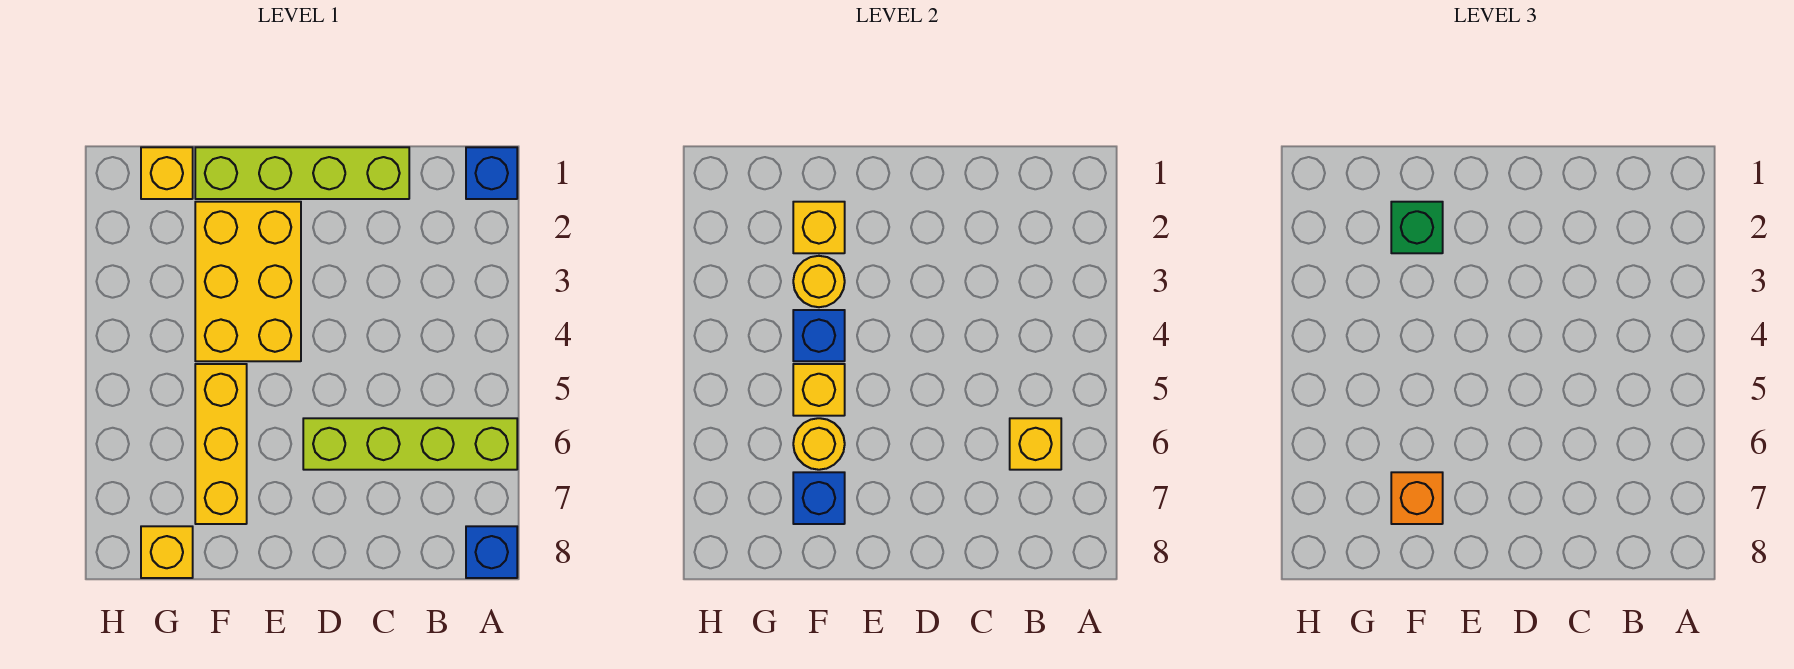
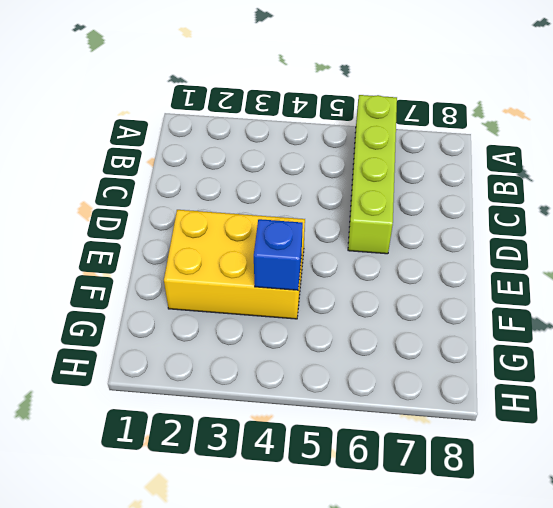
none -> blue 1x1 brick [466,147,517,199]
none -> blue 1x1 brick [466,526,517,578]
none -> lime 1x4 brick [195,147,409,199]

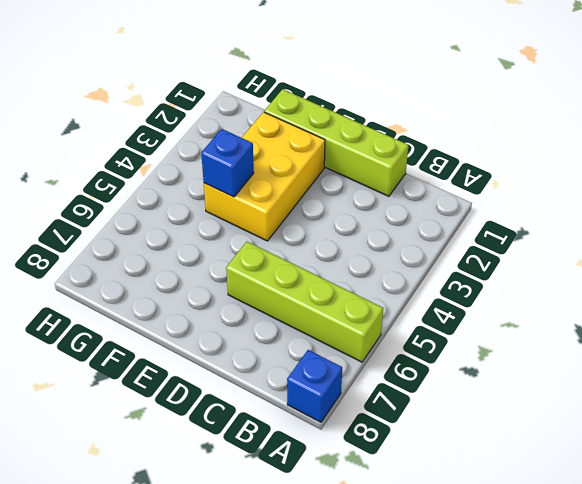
none -> blue 1x1 brick [466,147,517,199]
none -> yellow 1x3 brick [195,364,247,524]
none -> yellow 1x1 brick [141,147,193,199]

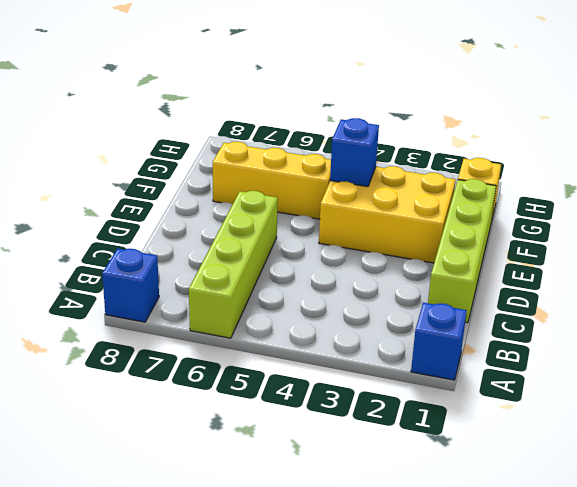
none -> yellow 1x1 brick [141,526,193,578]
none -> yellow 1x1 brick [1010,418,1061,470]
none -> yellow 1x1 brick [793,202,845,253]

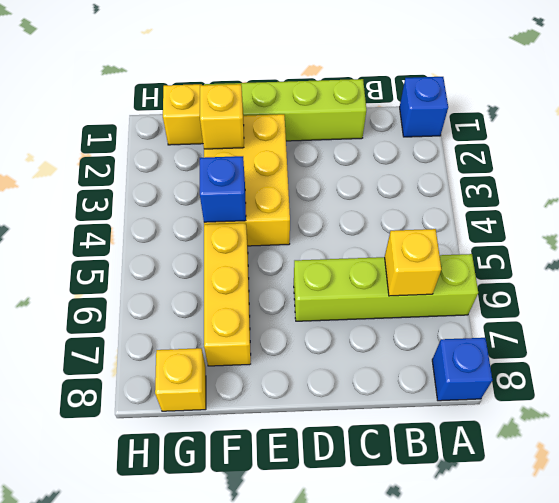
none -> yellow 1x1 round brick [793,256,845,307]
none -> yellow 1x1 brick [793,364,845,416]
none -> yellow 1x1 round brick [793,418,845,470]

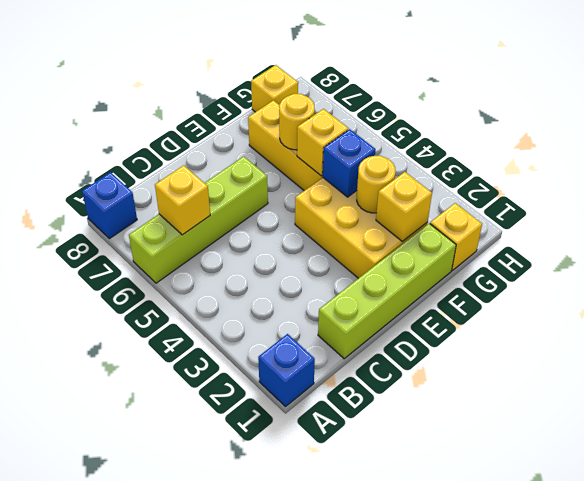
none -> blue 1x1 brick [793,472,845,524]
none -> green 1x1 brick [1391,202,1443,253]
none -> orange 1x1 brick [1391,472,1443,524]

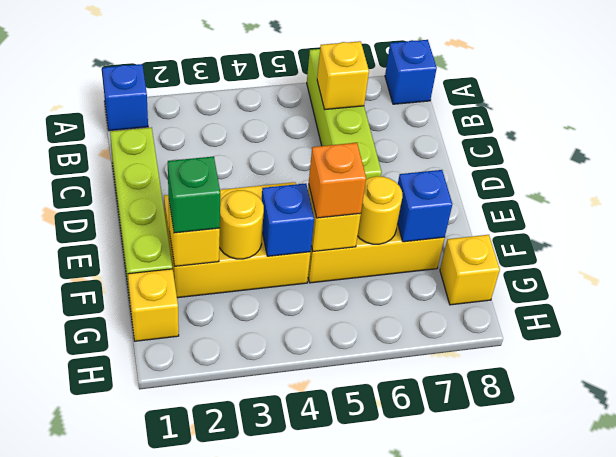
orange 1x1 brick [309,143,366,218] -> orange 1x1 brick moved to [1391,472,1443,524]

